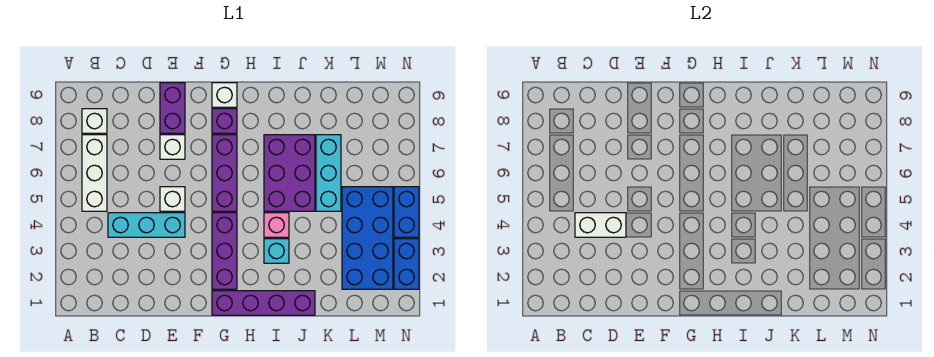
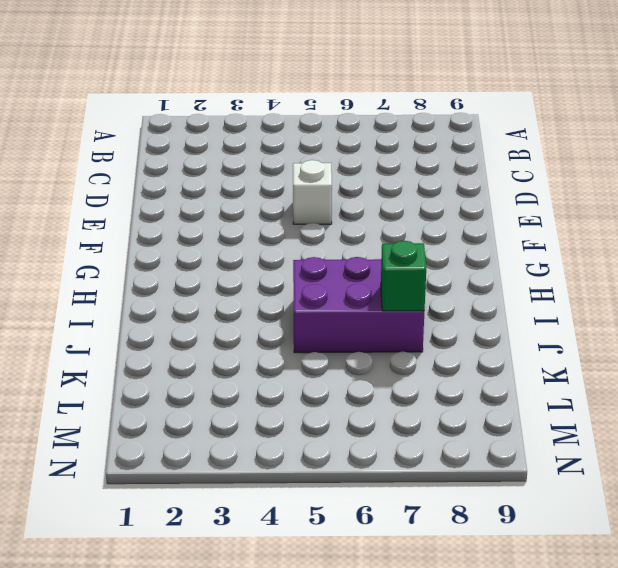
green 1x1 brick [381,241,426,311] -> none
none -> white 1x3 brick [82,135,107,211]
none -> white 1x1 brick [82,109,107,133]
none -> cyan 1x3 brick [108,213,185,237]

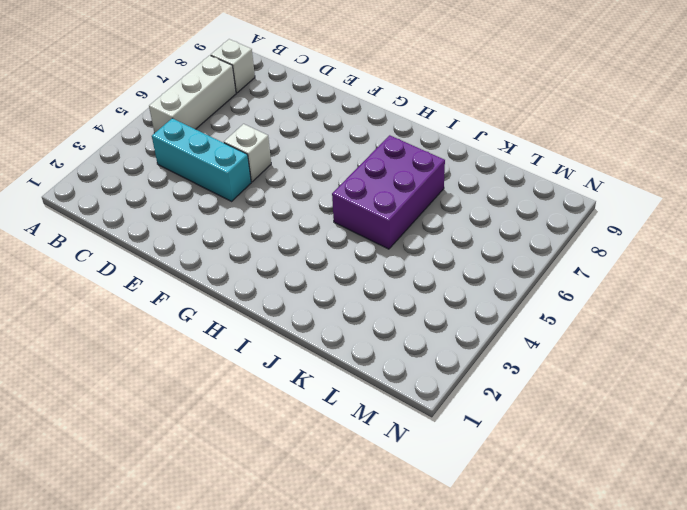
none -> white 1x1 brick [160,135,185,159]
none -> purple 1x2 brick [160,83,185,133]
none -> purple 1x4 brick [212,291,315,315]

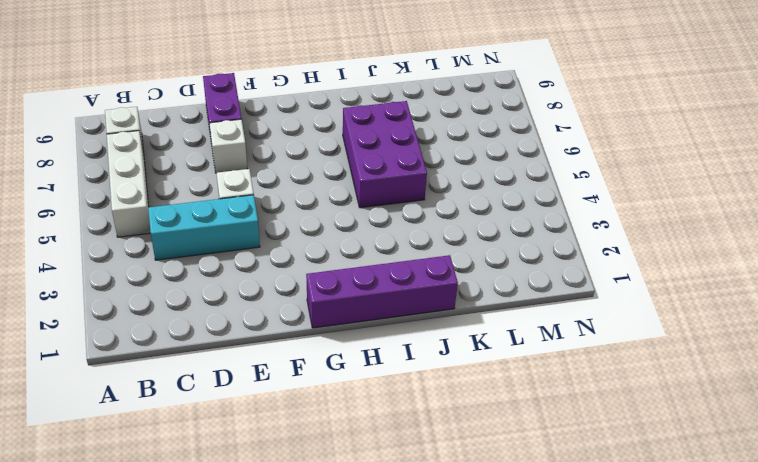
none -> purple 1x3 brick [212,213,237,289]
none -> purple 1x3 brick [212,135,237,211]
none -> purple 1x1 brick [212,109,237,133]

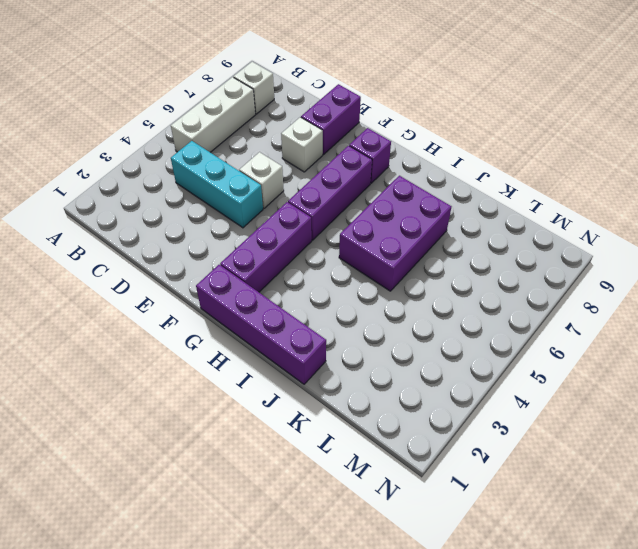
none -> white 1x1 brick [212,83,237,107]
none -> cyan 1x1 brick [264,239,289,263]
none -> pink 1x1 brick [264,213,289,237]

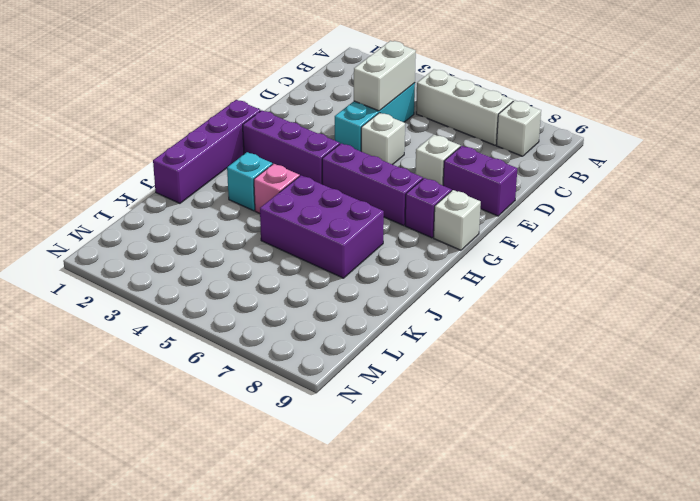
none -> cyan 1x3 brick [316,135,341,211]
none -> blue 2x4 brick [342,187,393,289]
none -> blue 1x2 brick [394,239,419,289]

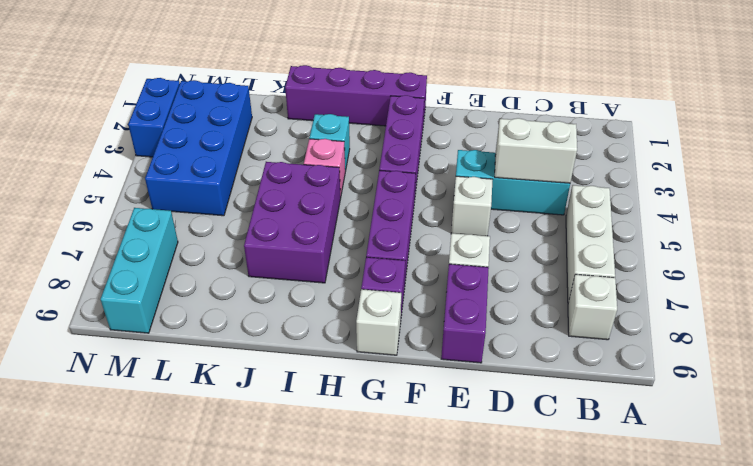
cyan 1x3 brick [101,208,178,333] -> cyan 1x3 brick moved to [316,135,341,211]
none -> blue 1x2 brick [394,187,419,237]

